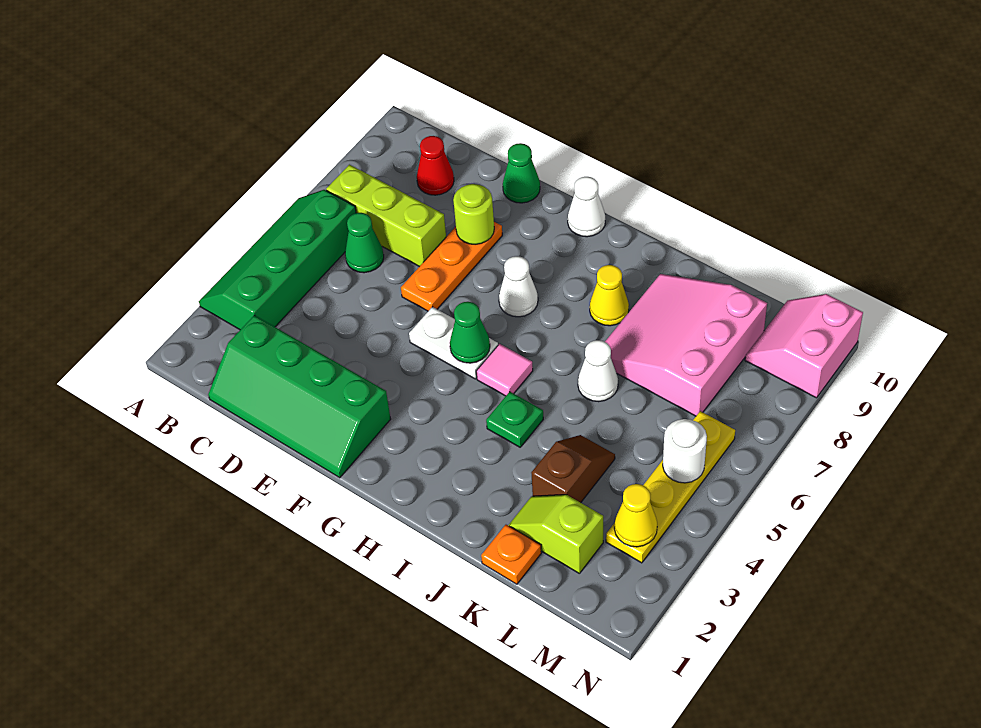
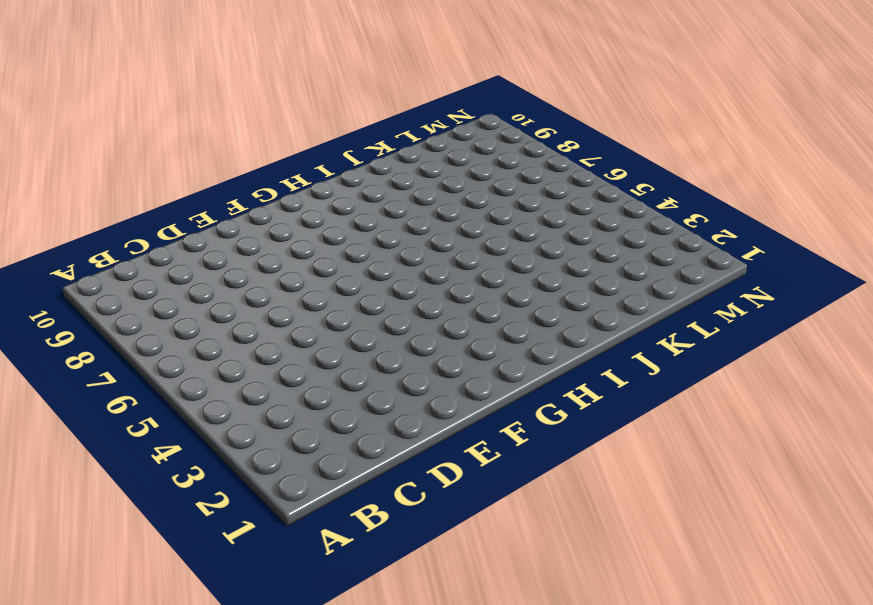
none -> green 2x4 slope [199,190,356,330]
none -> lime 1x3 brick [326,165,446,267]
none -> green 2x4 slope [208,315,391,478]

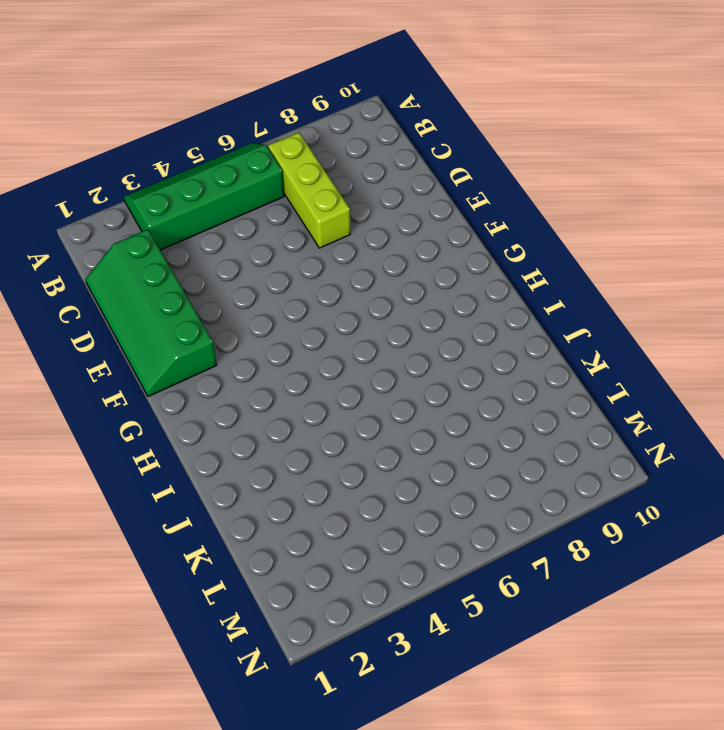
none -> green 1x1 cone [345,213,384,273]
none -> red 1x1 cone [417,136,454,195]
none -> orange 1x3 plate [401,222,502,311]

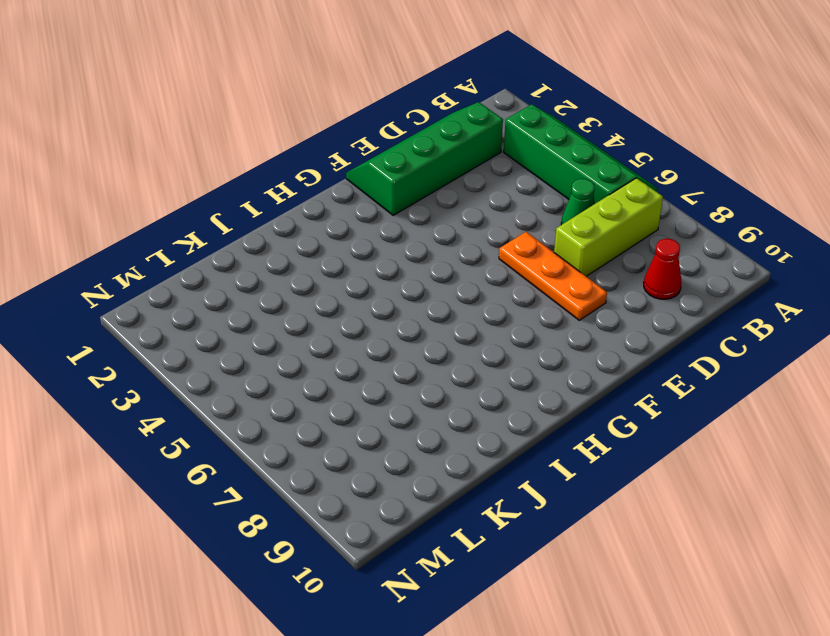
none -> green 1x1 cone [503,143,540,203]
none -> white 1x2 plate [409,307,498,379]
none -> white 1x1 cone [499,256,538,317]

